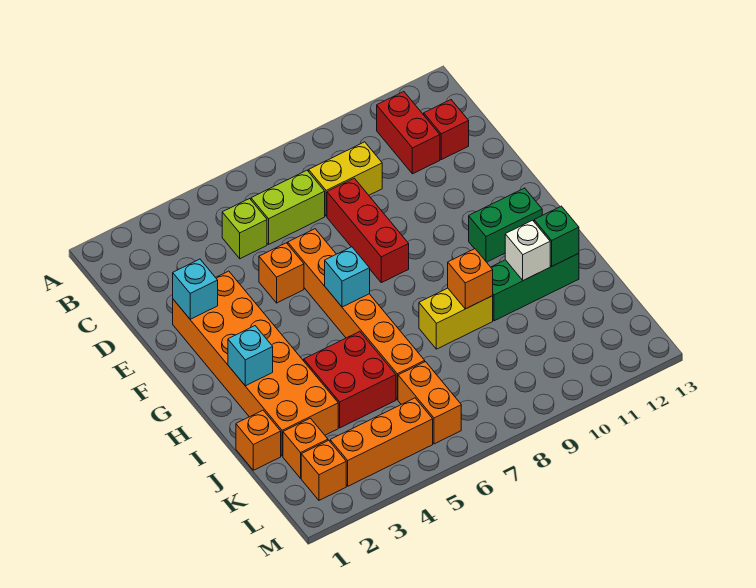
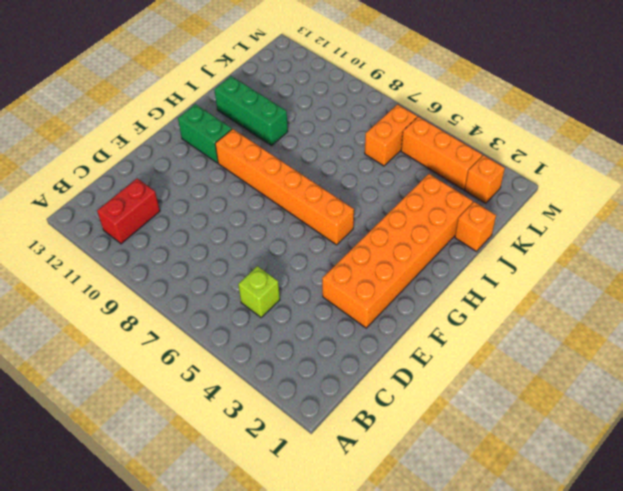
orange 1x6 brick [215,129,354,245] -> orange 1x6 brick turned to [288,229,425,400]
none -> lime 1x2 brick [251,170,325,244]
none -> yellow 1x2 brick [309,142,382,216]
none -> red 1x1 brick [424,100,469,160]

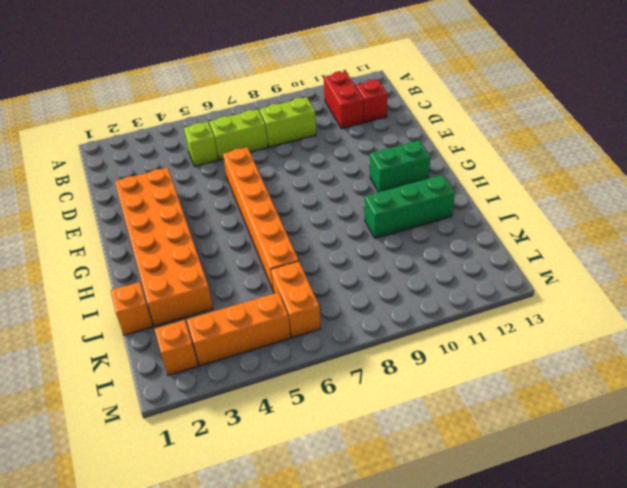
lime 1x2 brick [259,97,316,147] -> yellow 1x2 brick [309,142,382,216]
none -> red 1x3 brick [327,178,409,283]
none -> orange 1x1 brick [259,243,304,303]
none -> red 2x2 brick [304,332,396,428]

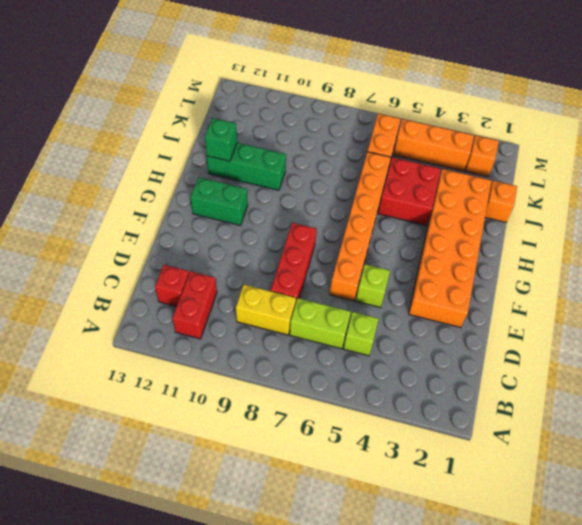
lime 1x1 brick [356,264,390,307] -> orange 1x1 brick [259,243,304,303]
none -> yellow 1x2 brick [419,288,493,349]
none -> orange 1x1 brick [283,418,328,478]
none -> cyan 1x1 brick [173,259,218,319]

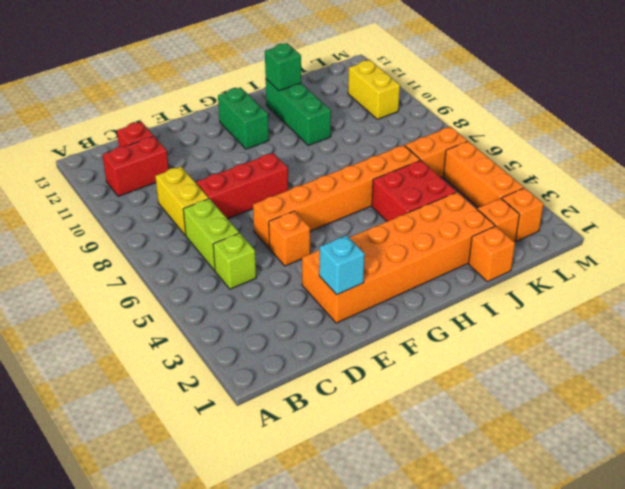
yellow 1x2 brick [348,60,400,119] -> yellow 1x2 brick moved to [419,288,493,349]
none -> cyan 1x1 brick [325,247,370,307]
none -> cyan 1x1 brick [228,326,273,386]
none -> orange 1x1 brick [448,249,493,309]

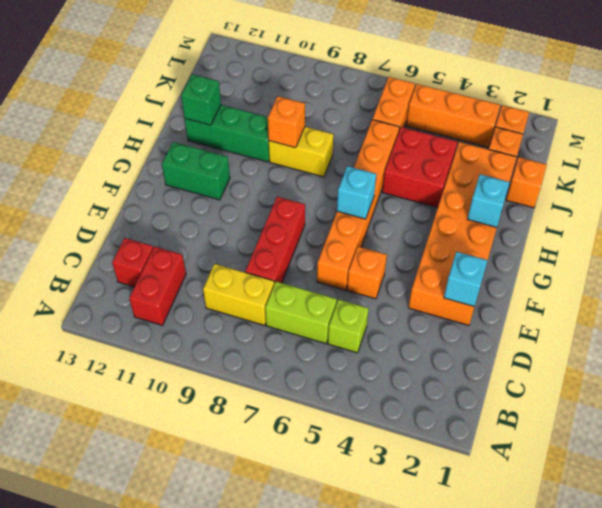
none -> white 1x1 brick [505,220,550,280]

